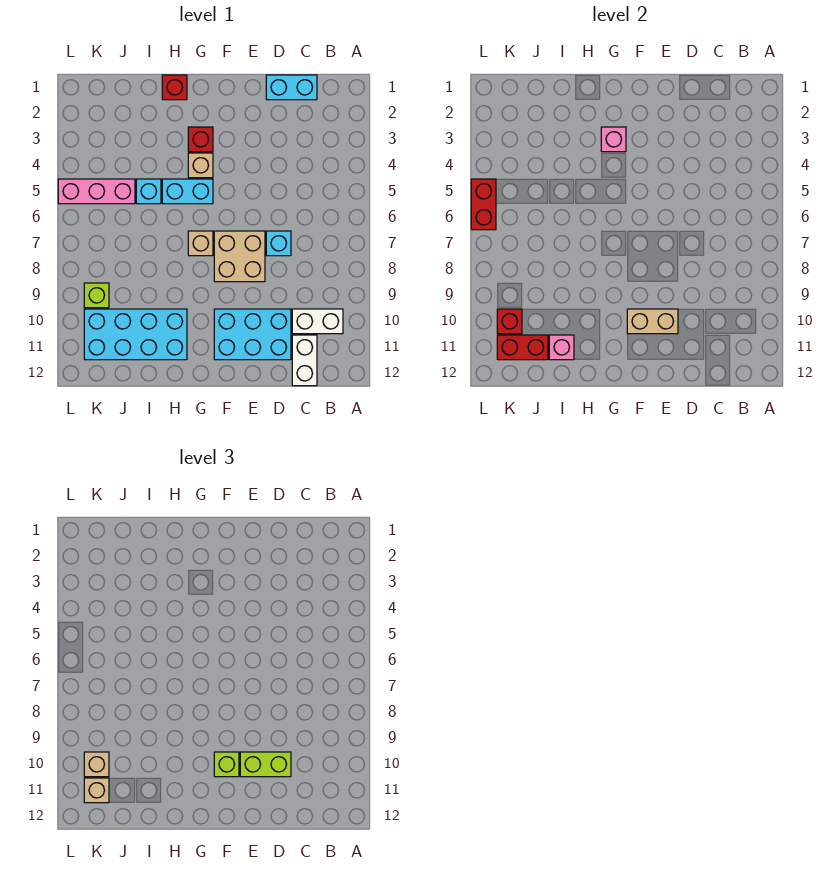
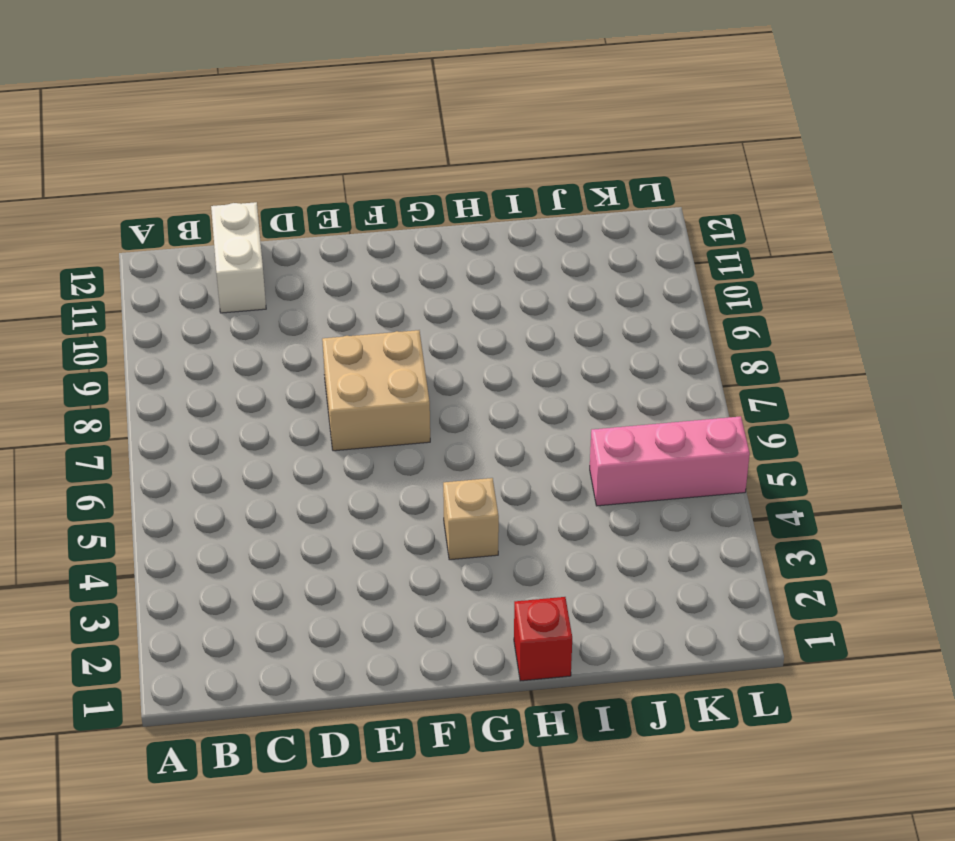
none -> white 1x2 brick [292,309,343,334]
none -> cyan 1x2 brick [266,75,317,100]
none -> cyan 1x1 brick [266,231,291,256]

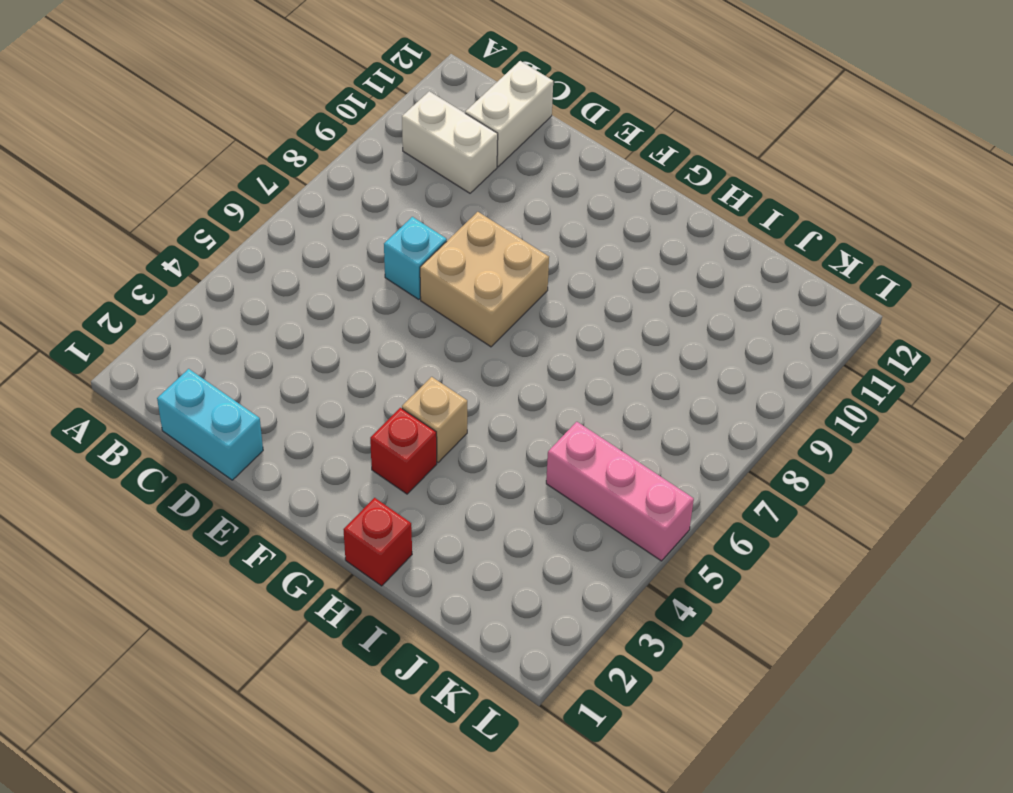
none -> cyan 2x3 brick [214,309,291,360]
none -> cyan 1x2 brick [162,179,213,204]
none -> tan 1x1 brick [188,231,213,256]

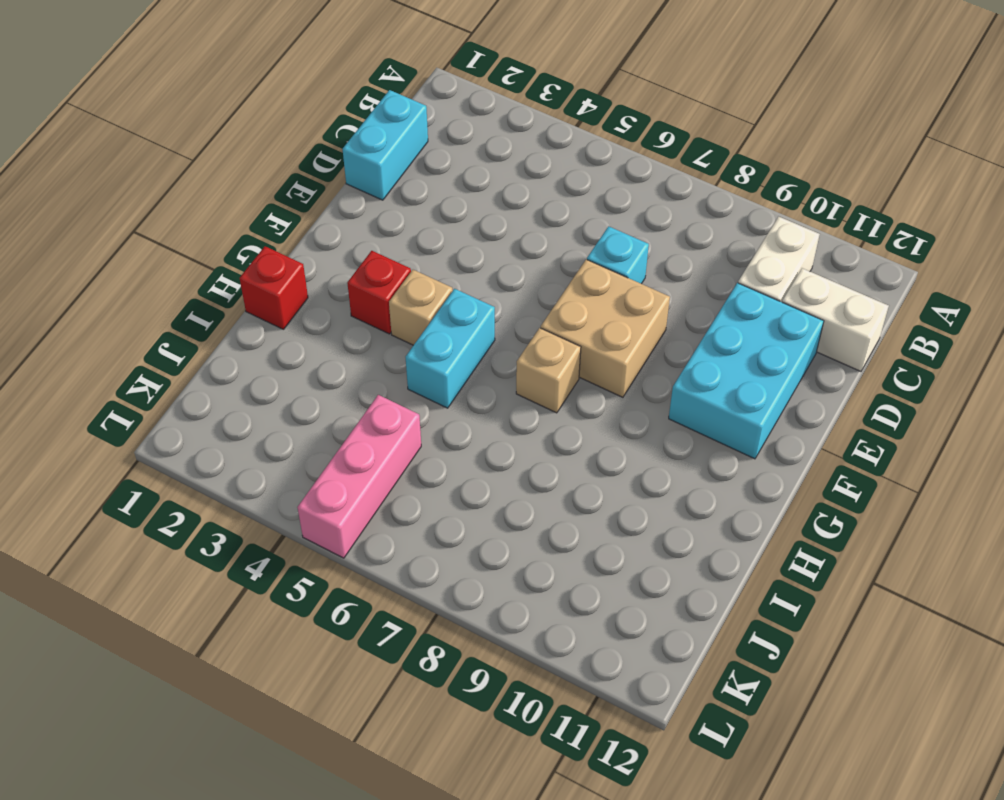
none -> cyan 2x4 brick [84,309,187,360]
none -> cyan 1x1 brick [136,179,161,204]
none -> lime 1x1 brick [84,283,109,308]

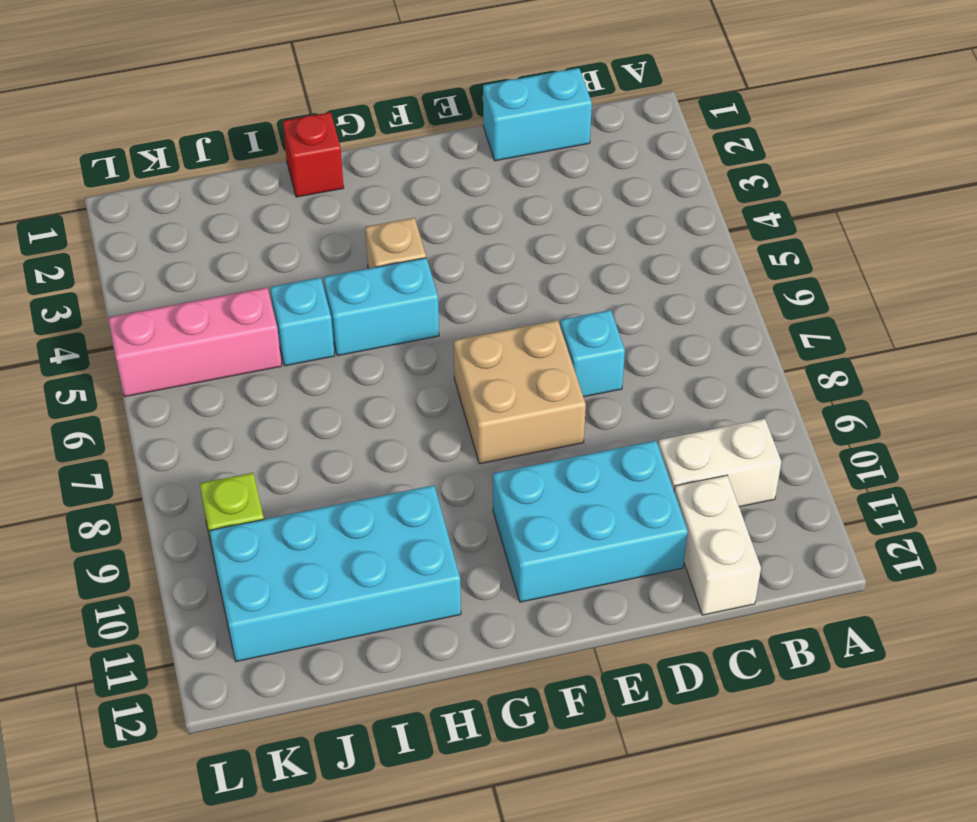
none -> red 1x1 brick [188,127,213,152]
none -> tan 1x1 brick [188,231,213,256]
none -> tan 1x2 brick [627,309,678,334]

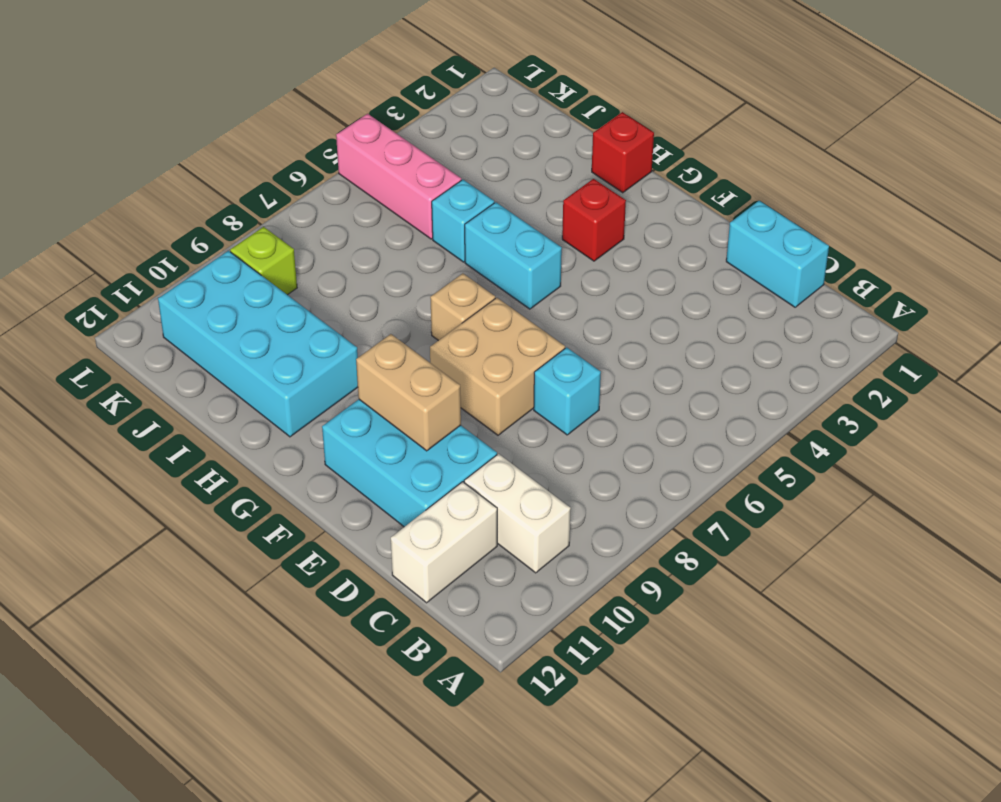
none -> tan 1x1 brick [188,153,213,178]
none -> pink 1x1 brick [601,127,626,152]
none -> pink 1x1 brick [549,335,574,360]

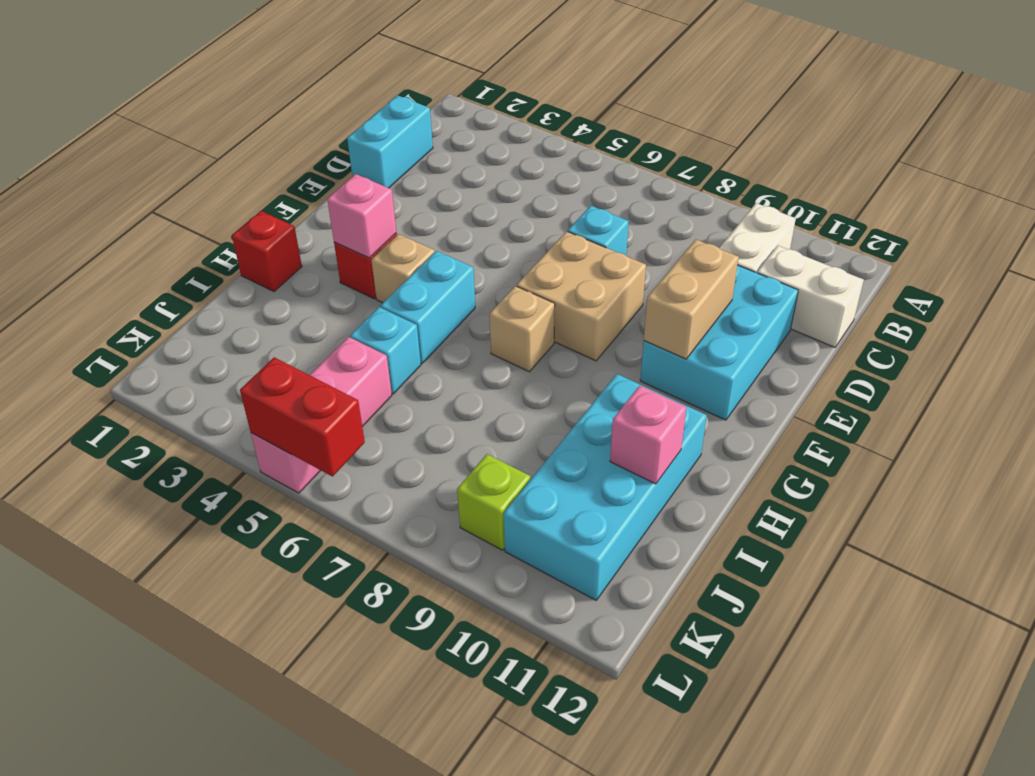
none -> red 1x2 brick [497,335,548,360]
none -> red 1x1 brick [497,309,522,334]
none -> lime 1x2 brick [240,752,291,777]

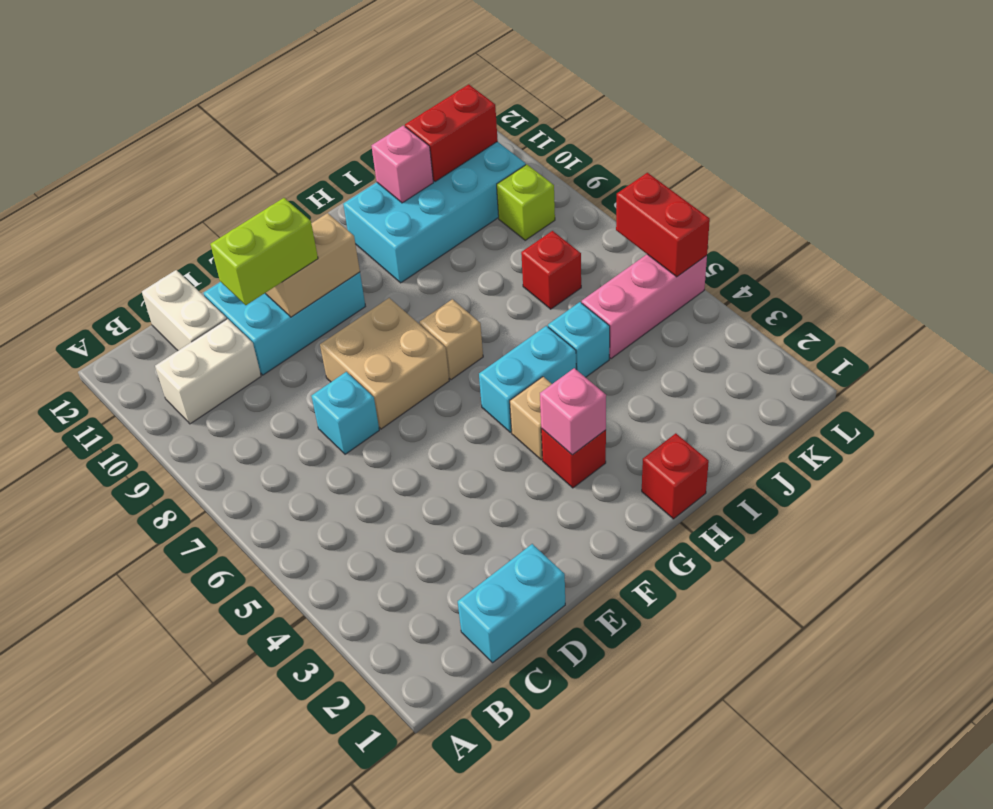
red 1x1 brick [521,231,581,309] -> red 1x1 brick moved to [497,309,522,334]
none -> lime 1x1 brick [214,752,239,777]
none -> tan 1x1 brick [84,752,109,777]
none -> tan 1x1 brick [84,778,109,803]

